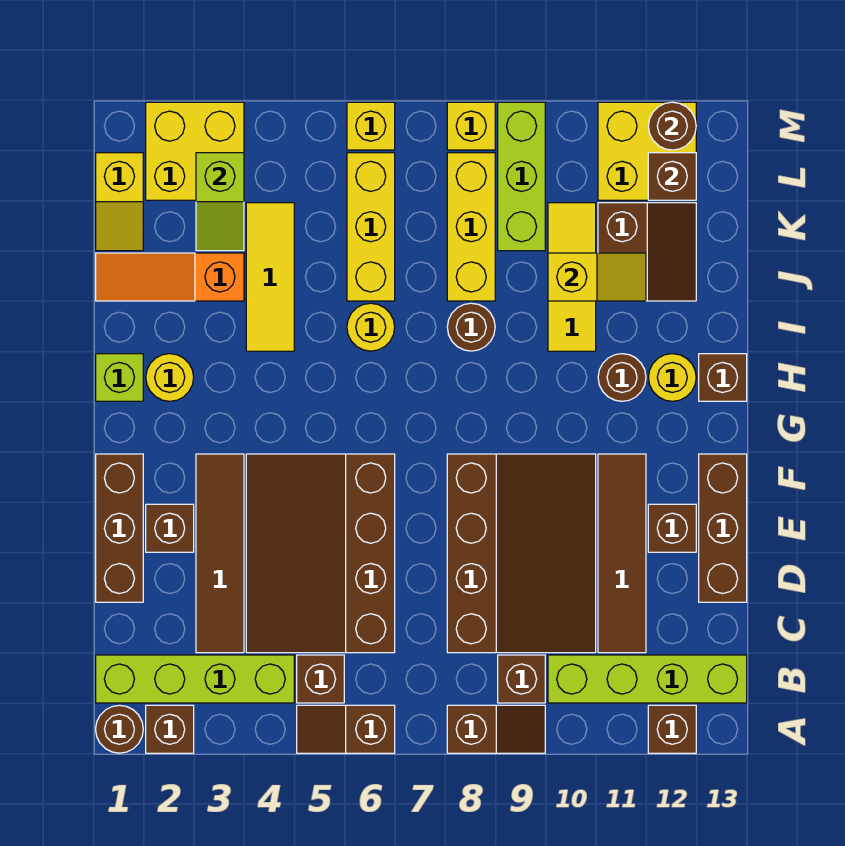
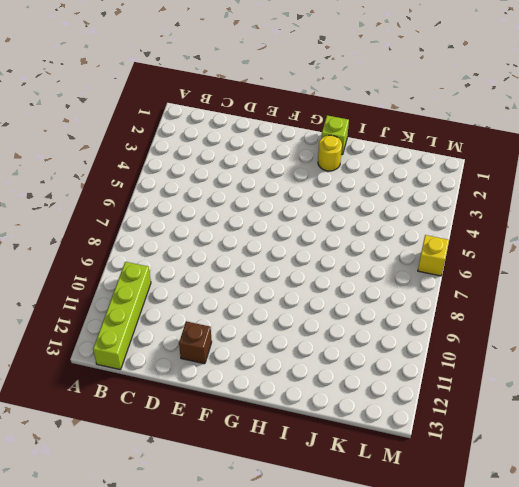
none -> brown 1x1 round brick [96,705,143,753]
none -> brown 1x1 brick [146,705,194,753]
none -> brown 1x2 slope [297,705,395,753]
none -> brown 1x2 slope [447,705,545,753]

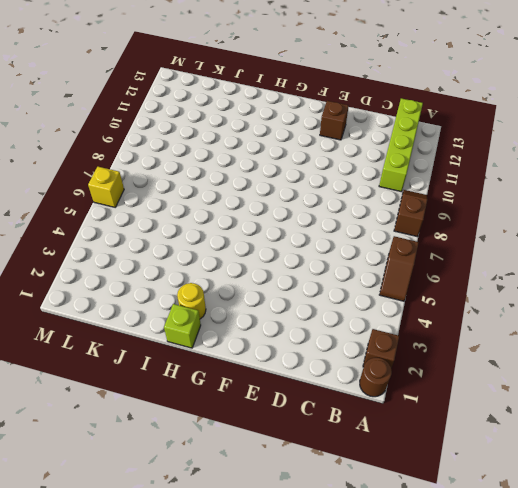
none -> brown 1x1 brick [648,705,696,753]
none -> lime 1x4 brick [96,655,294,703]
none -> brown 1x1 brick [297,655,344,703]
none -> brown 1x1 brick [498,655,545,703]

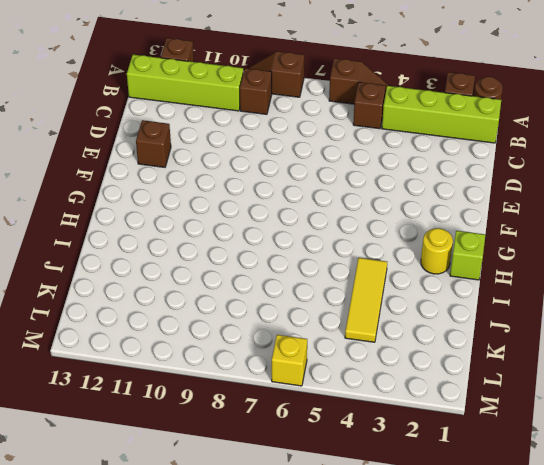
none -> brown 1x4 tile [196,454,244,653]
none -> brown 3x4 slope [246,454,395,653]
none -> brown 3x4 slope [447,454,596,653]
none -> brown 1x4 tile [598,454,646,653]

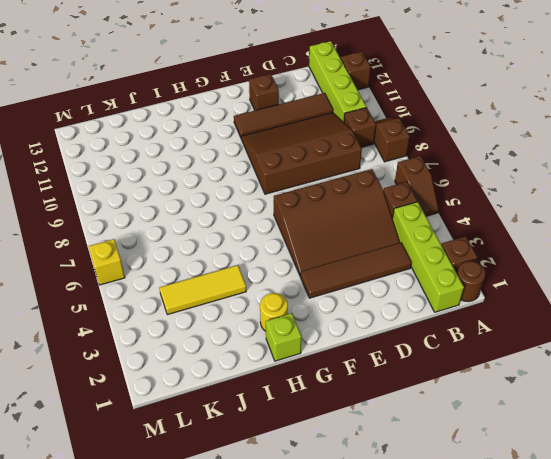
none -> brown 1x3 brick [96,454,143,602]
none -> brown 1x3 brick [699,454,747,602]
none -> brown 1x1 brick [146,504,194,552]
none -> brown 1x1 round brick [598,354,646,401]

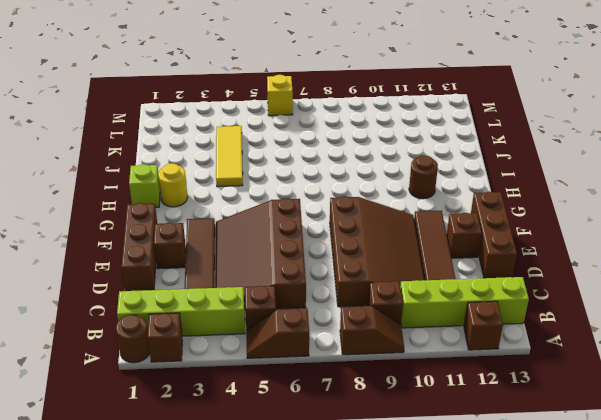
none -> yellow 1x1 round brick [648,354,696,401]
none -> brown 1x1 brick [699,354,747,401]
none -> yellow 1x1 round brick [347,303,395,351]
none -> brown 1x1 round brick [447,303,495,351]

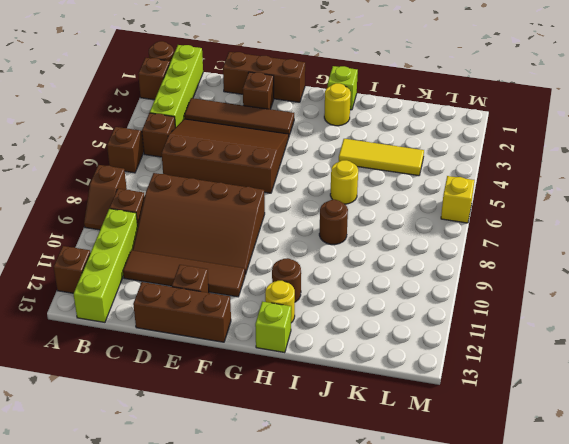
lime 1x1 brick [255,302,291,353] -> brown 1x1 brick [699,354,747,401]
none -> yellow 1x3 tile [548,203,596,351]
none -> orange 1x3 slope [96,253,244,301]
none -> yellow 1x3 brick [347,153,395,301]
none -> yellow 1x3 brick [447,153,495,301]

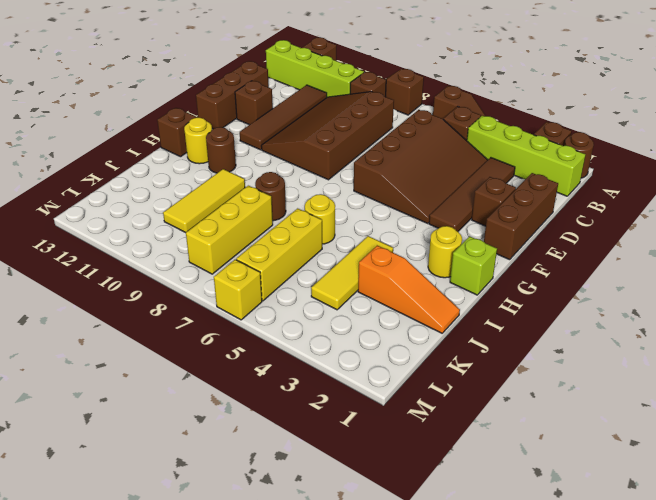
none -> brown 2x2 slope [598,203,696,301]
none -> yellow 1x2 slope [96,153,143,251]
none -> lime 1x3 brick [498,102,545,251]
none -> yellow 2x2 brick [146,102,244,200]

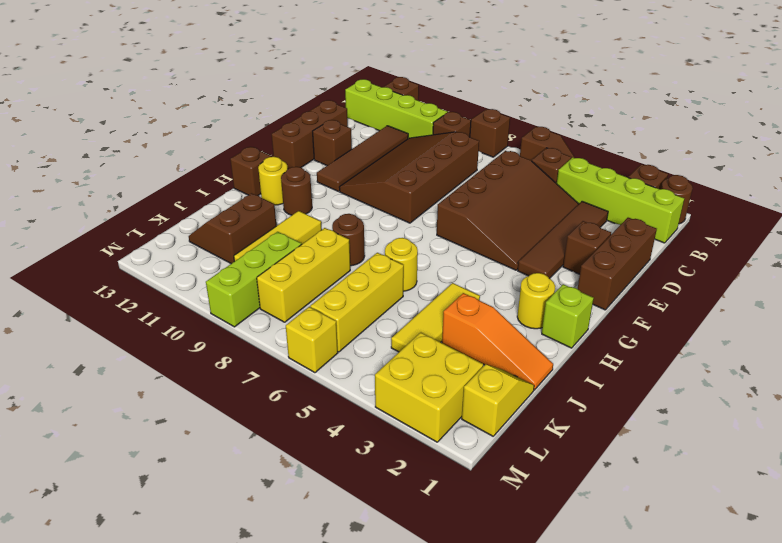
none -> yellow 2x2 brick [598,102,696,200]
none -> yellow 1x1 brick [447,102,495,150]
none -> yellow 1x2 slope [548,253,646,301]
none -> lime 1x2 slope [196,153,244,251]

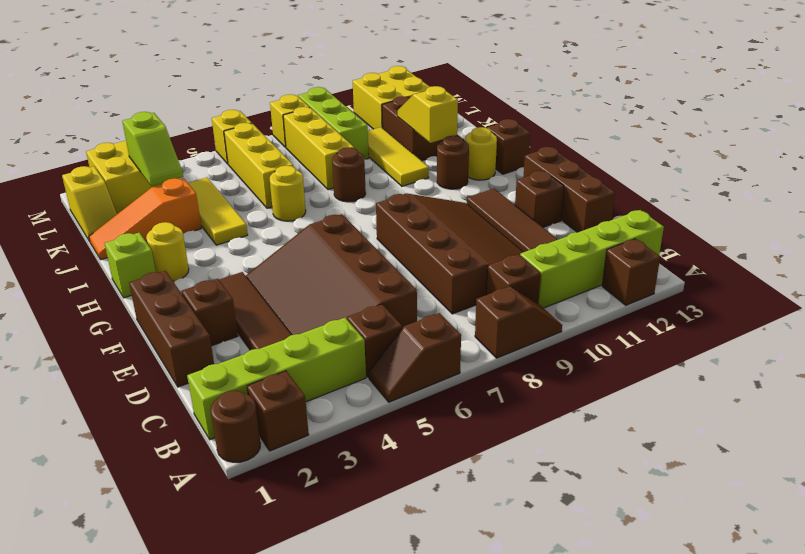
yellow 1x2 slope [398,86,458,143] -> yellow 1x2 slope turned to [548,253,646,301]
none -> brown 1x1 brick [648,153,696,200]
none -> brown 1x1 round brick [648,102,696,150]

